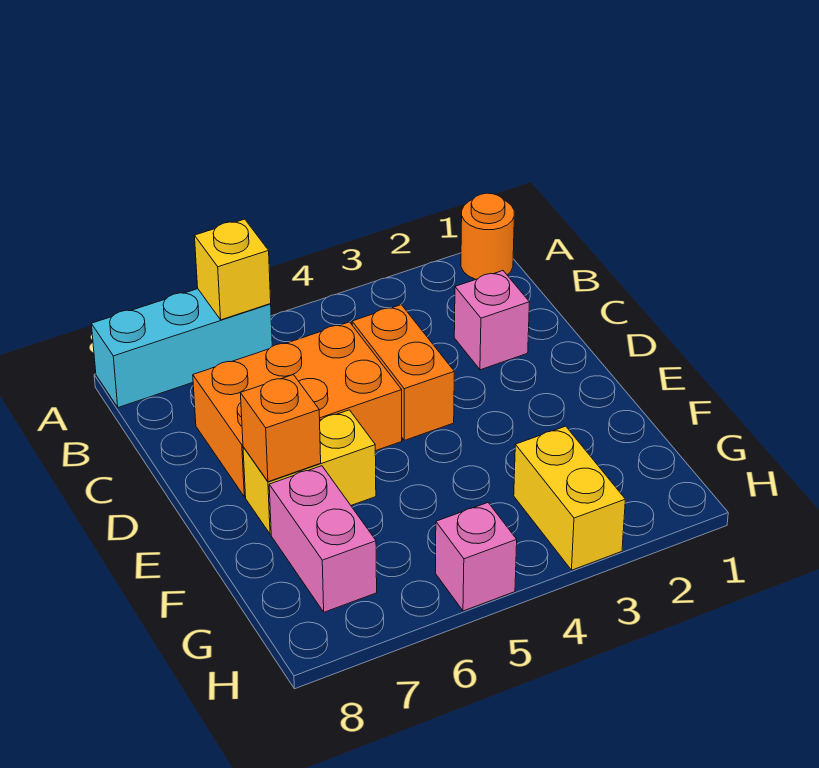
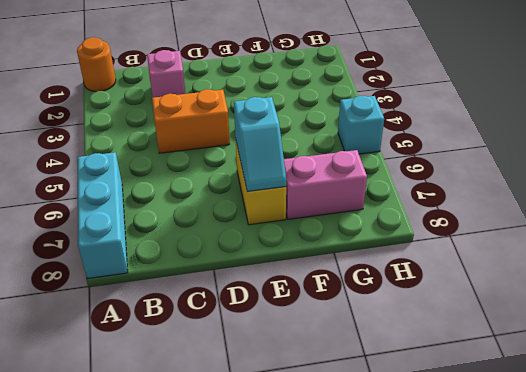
cyan 1x2 slope [234,97,286,192] -> orange 1x1 brick [241,375,321,482]
cyan 1x1 brick [338,96,384,154] -> pink 1x1 brick [435,503,517,611]
none -> orange 2x3 brick [193,322,402,497]
none -> yellow 1x2 brick [514,426,625,570]

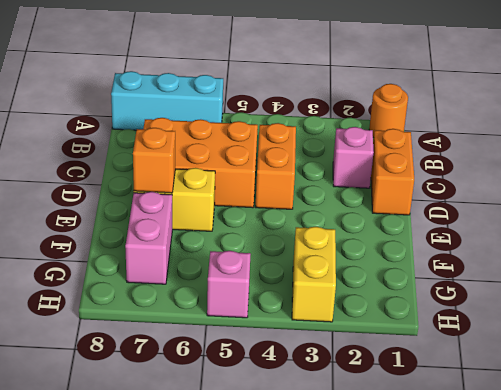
orange 1x2 brick [371,129,414,215] -> none
none -> yellow 1x1 brick [195,219,271,320]

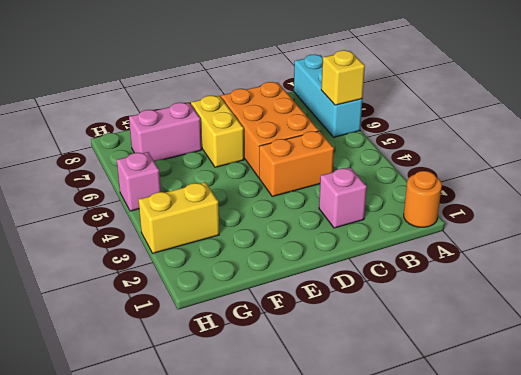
none -> orange 1x1 brick [241,375,321,482]

